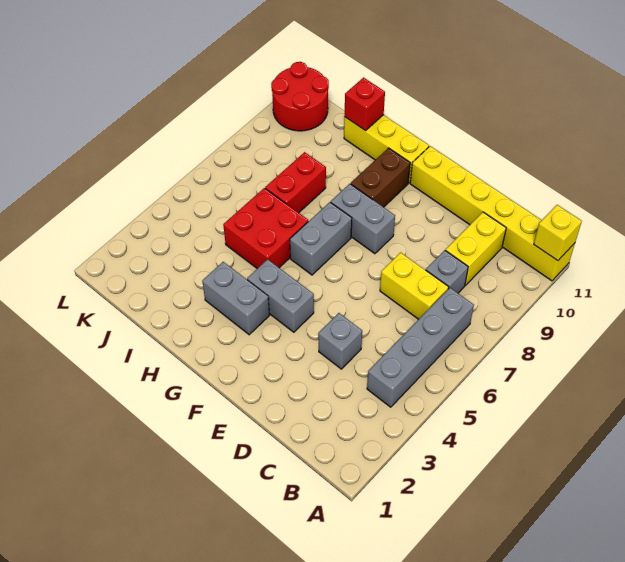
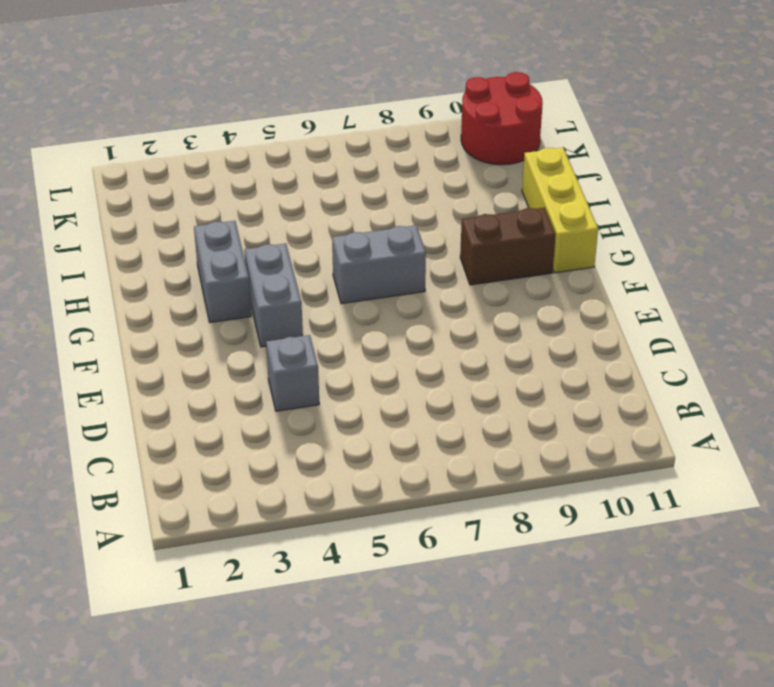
none -> yellow 1x6 brick [410,146,575,281]
none -> grey 1x4 brick [367,288,474,407]
none -> yellow 1x2 brick [380,253,449,319]

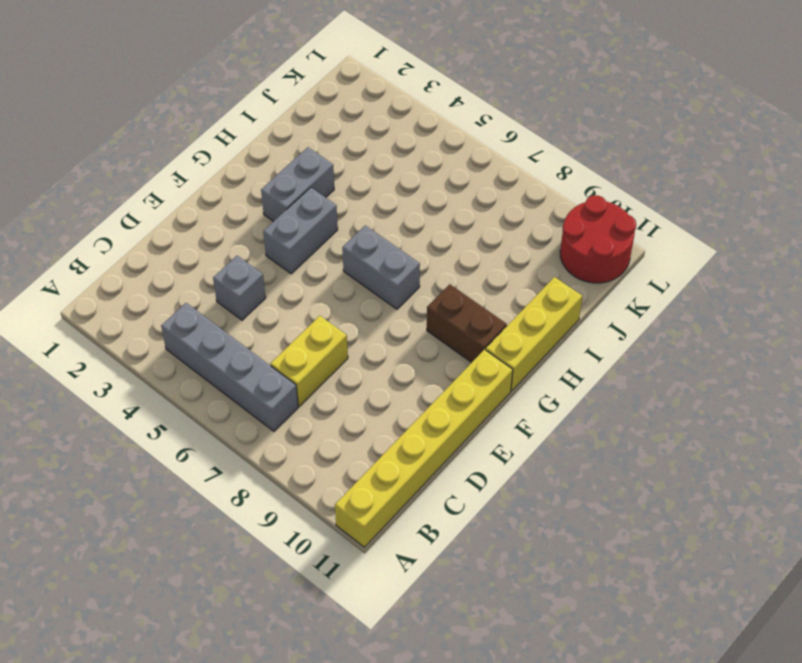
none -> grey 1x1 brick [426,250,468,293]
none -> yellow 1x2 brick [445,212,506,285]
none -> grey 1x2 brick [331,184,395,254]

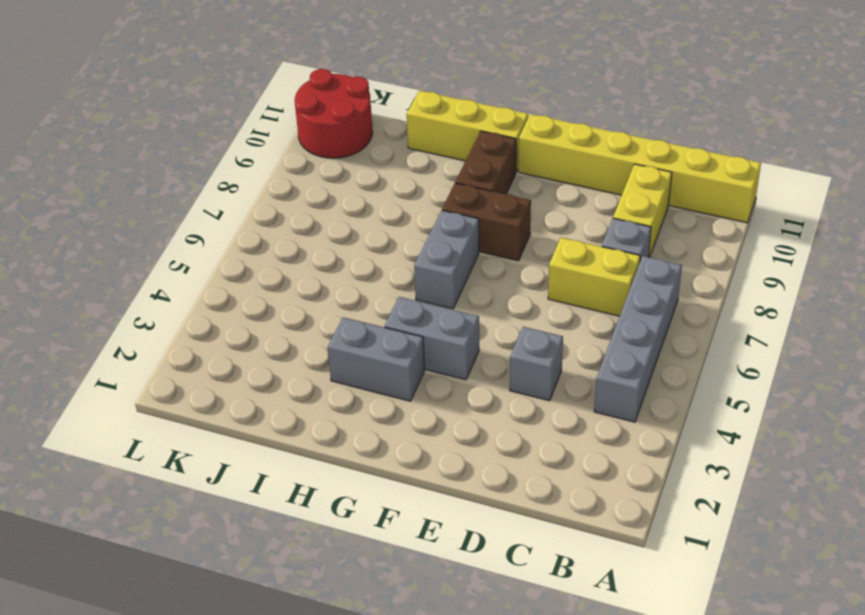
brown 1x2 brick [442,183,531,261] -> grey 1x2 brick [331,184,395,254]
none -> red 2x2 brick [223,188,308,269]
none -> red 1x2 brick [265,152,326,213]
none -> yellow 1x1 brick [534,205,582,261]

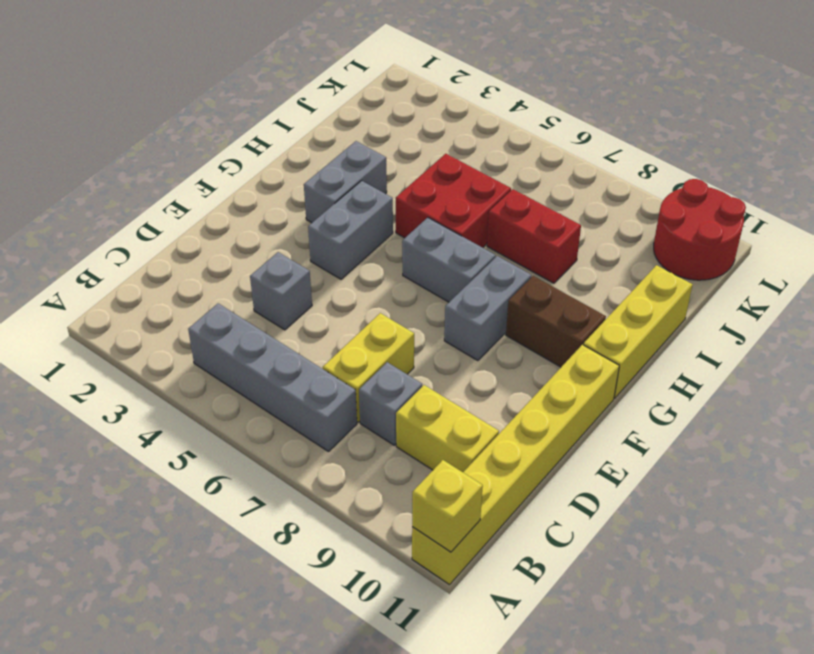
none -> red 1x1 brick [345,78,385,131]

